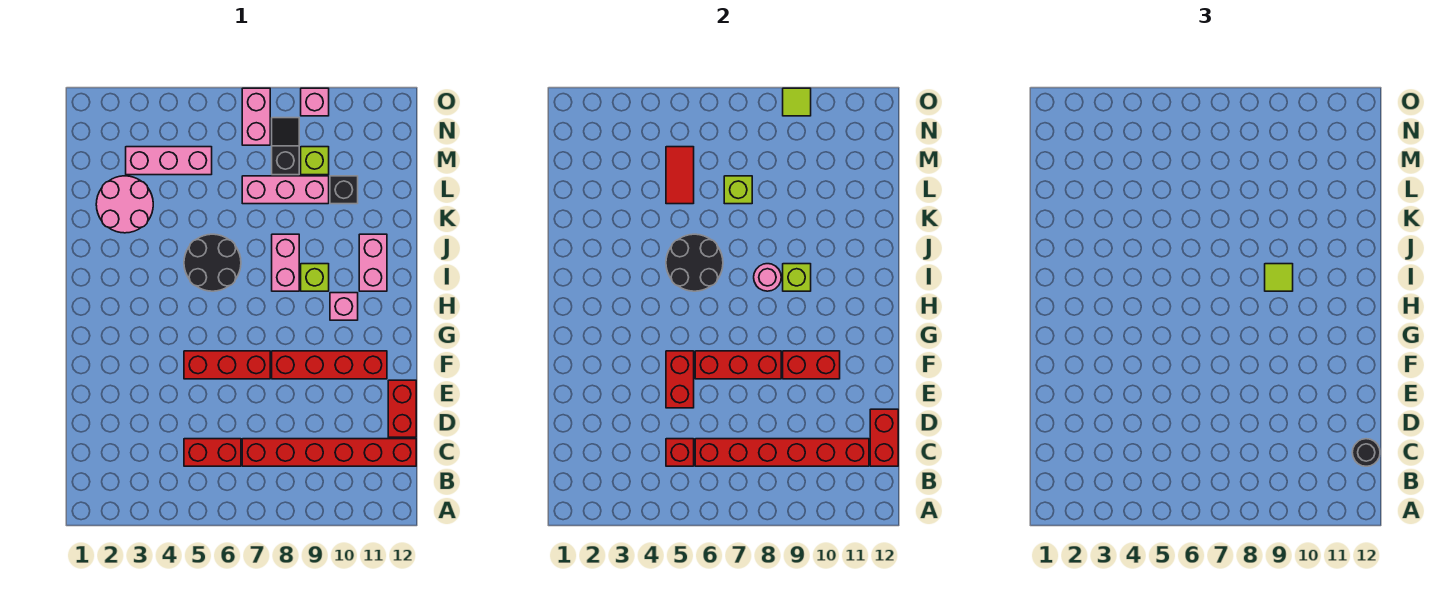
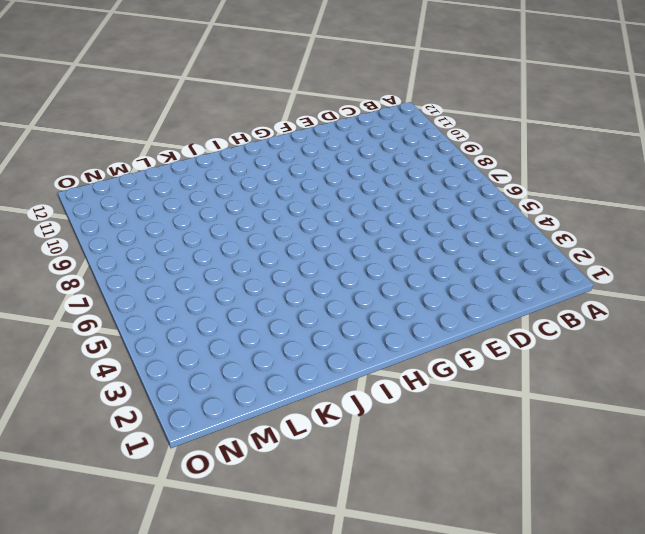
none -> red 1x2 brick [184,439,241,466]
none -> red 1x6 brick [242,439,416,466]
none -> red 1x2 brick [388,380,416,437]
none -> red 1x3 brick [184,351,270,379]

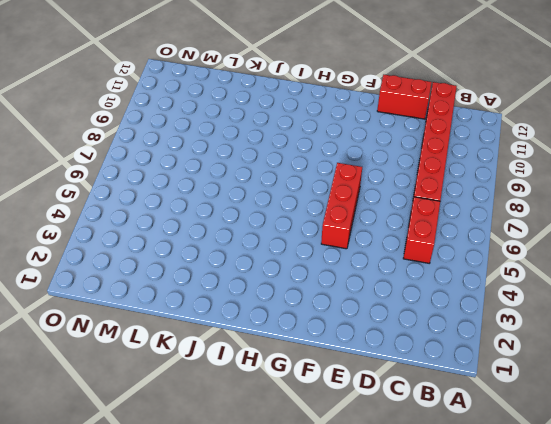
none -> red 1x4 brick [272,351,387,379]
none -> pink 1x1 brick [330,293,358,320]
none -> black 2x2 round brick [184,234,241,291]
none -> pink 1x2 brick [272,234,299,291]

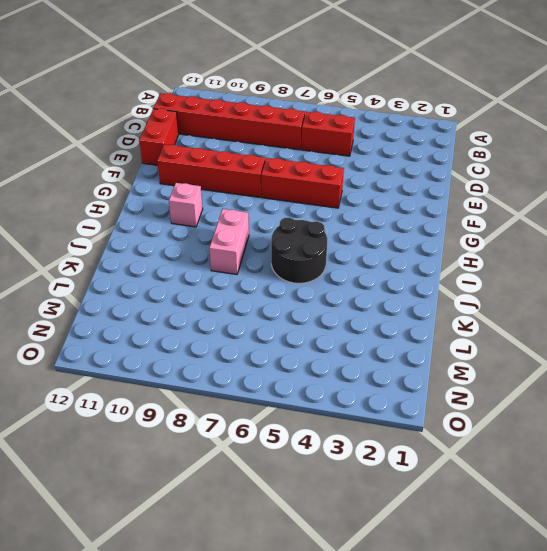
none -> lime 1x1 brick [301,264,329,291]
none -> pink 1x2 brick [359,234,387,291]
none -> pink 2x2 round brick [96,176,153,233]
none -> pink 1x3 brick [242,176,329,204]

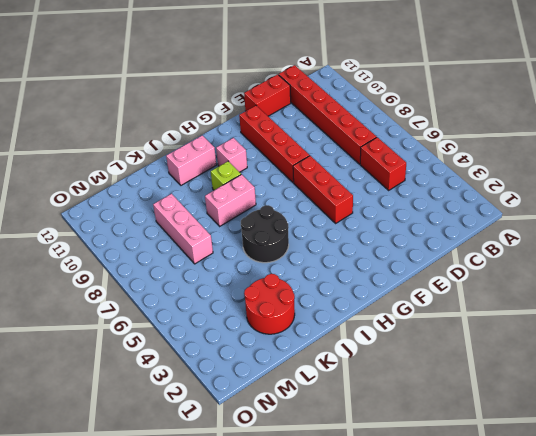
red 2x2 round brick [244,274,295,334] -> pink 2x2 round brick [96,176,153,233]
none -> black 1x1 brick [330,176,358,204]
none -> pink 1x3 brick [126,147,212,175]
none -> black 1x2 slope [272,118,299,175]
none -> lime 1x1 brick [301,147,329,175]

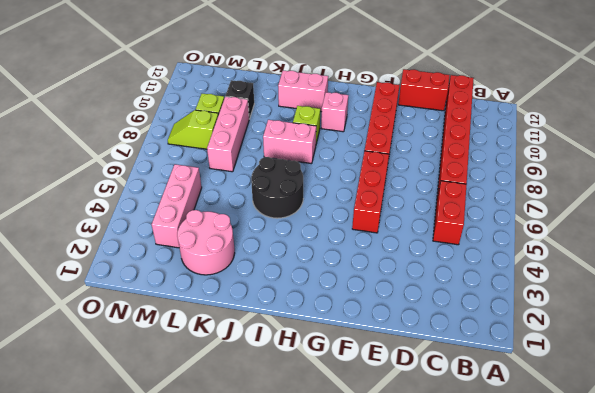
lime 1x2 slope [168,110,218,149] -> black 1x2 slope [272,118,299,175]
none -> pink 1x2 brick [242,88,270,145]
none -> pink 1x1 brick [301,88,329,116]
none -> red 1x1 brick [666,439,694,466]
none -> red 1x6 brick [695,439,869,466]

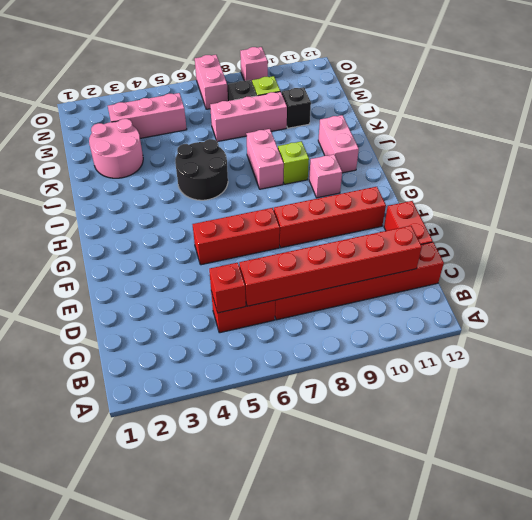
none -> red 1x2 brick [870,409,898,466]
none -> red 1x2 brick [666,351,694,408]
none -> red 1x3 brick [695,351,781,379]
none -> red 1x2 brick [783,351,840,379]

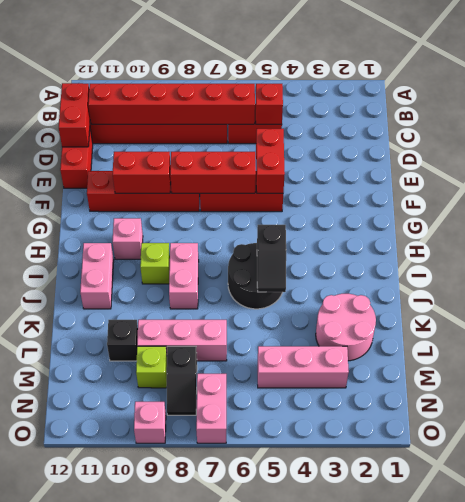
black 1x2 slope [257,225,286,292] -> black 2x2 round brick [666,234,723,291]
none -> pink 1x1 round brick [754,264,781,291]
none -> lime 1x1 brick [783,264,811,291]
none -> red 1x2 tile [666,147,694,204]
none -> lime 1x1 brick [724,176,752,204]

